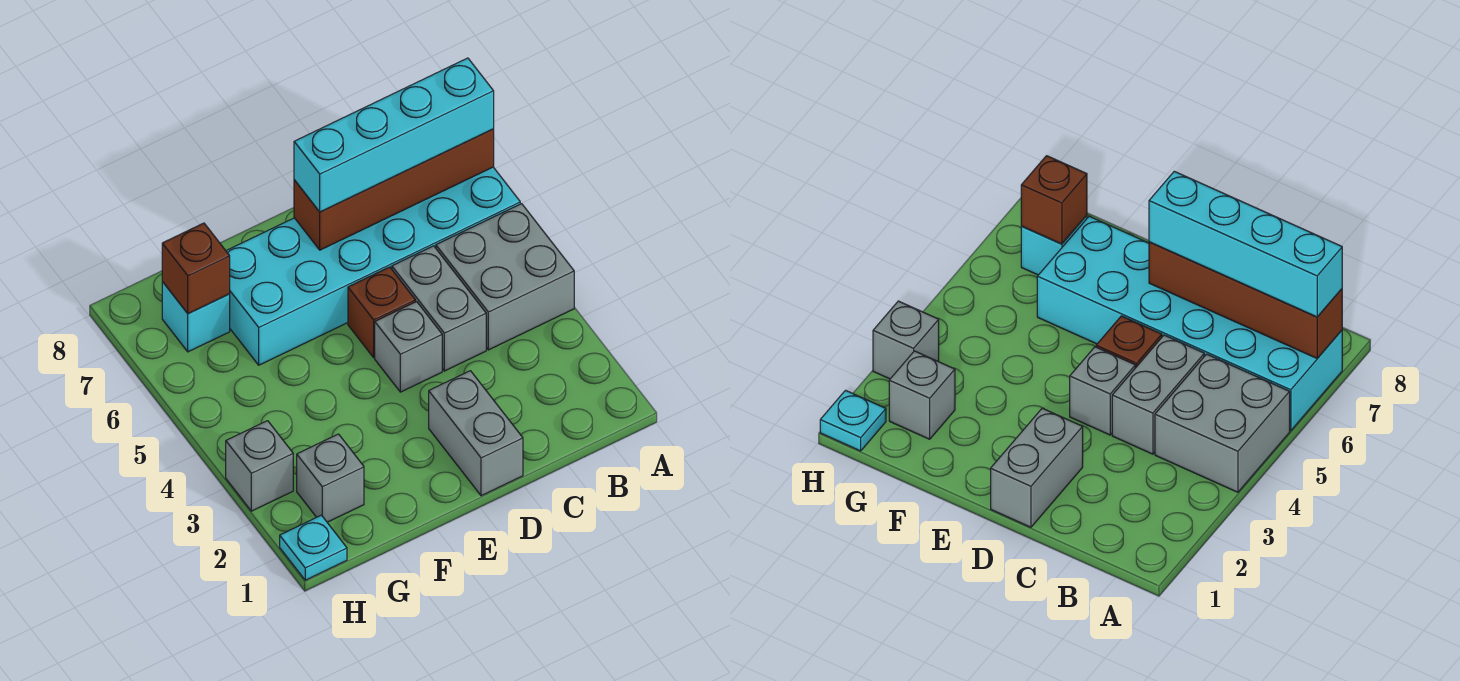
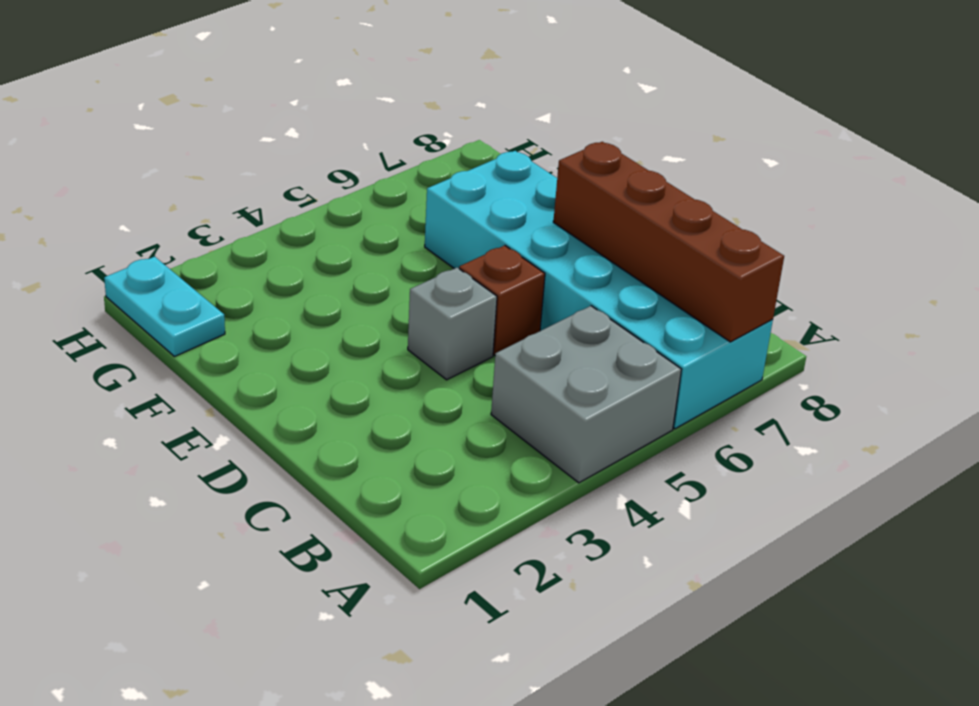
cyan 1x2 plate [104,257,225,357] -> cyan 1x1 plate [280,515,347,580]
none -> grey 1x2 brick [392,246,486,371]
none -> grey 1x2 brick [429,371,523,496]
none -> grey 1x1 brick [297,434,364,522]

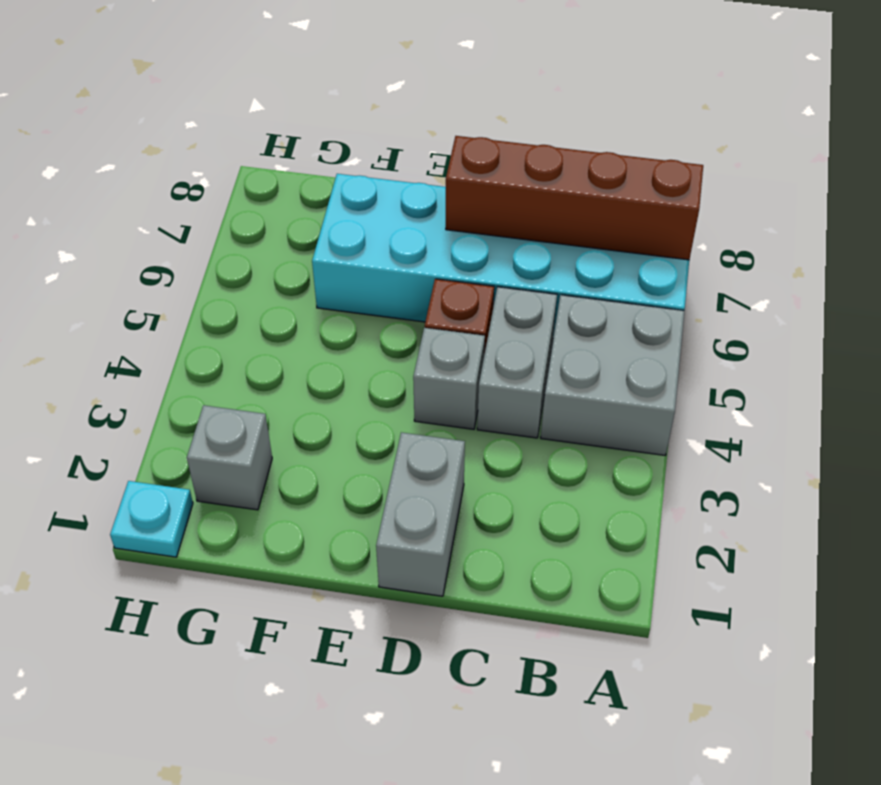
none -> cyan 1x1 brick [162,282,230,352]
none -> grey 1x1 brick [226,421,293,511]
none -> brown 1x1 brick [162,223,230,313]

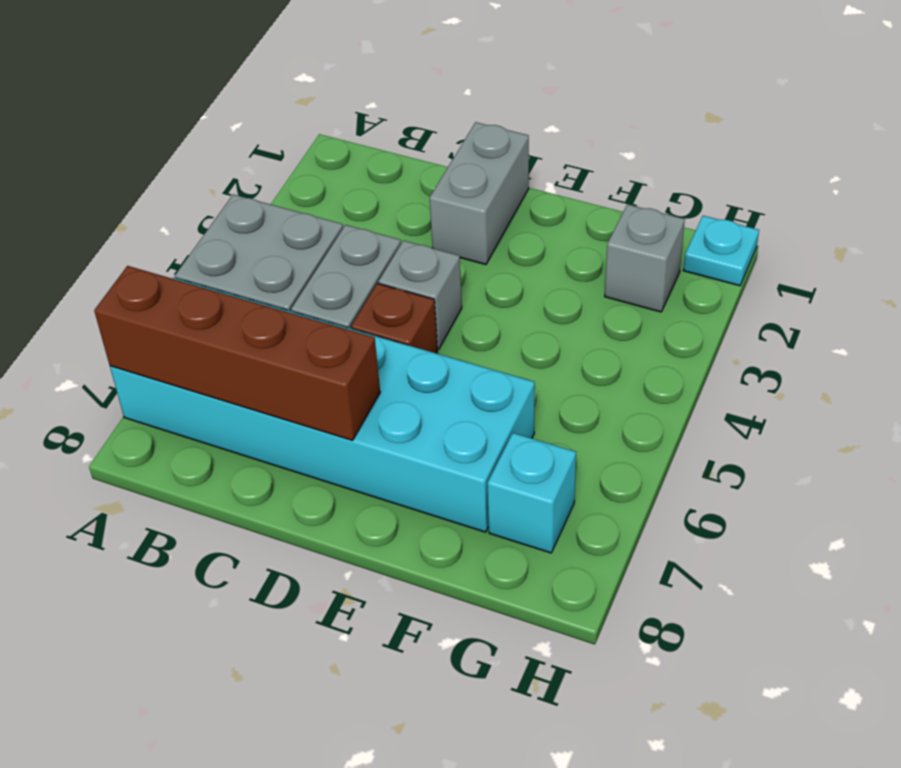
none -> grey 1x1 brick [226,421,293,511]
none -> brown 1x1 brick [162,223,230,313]
none -> cyan 1x4 brick [294,58,494,212]

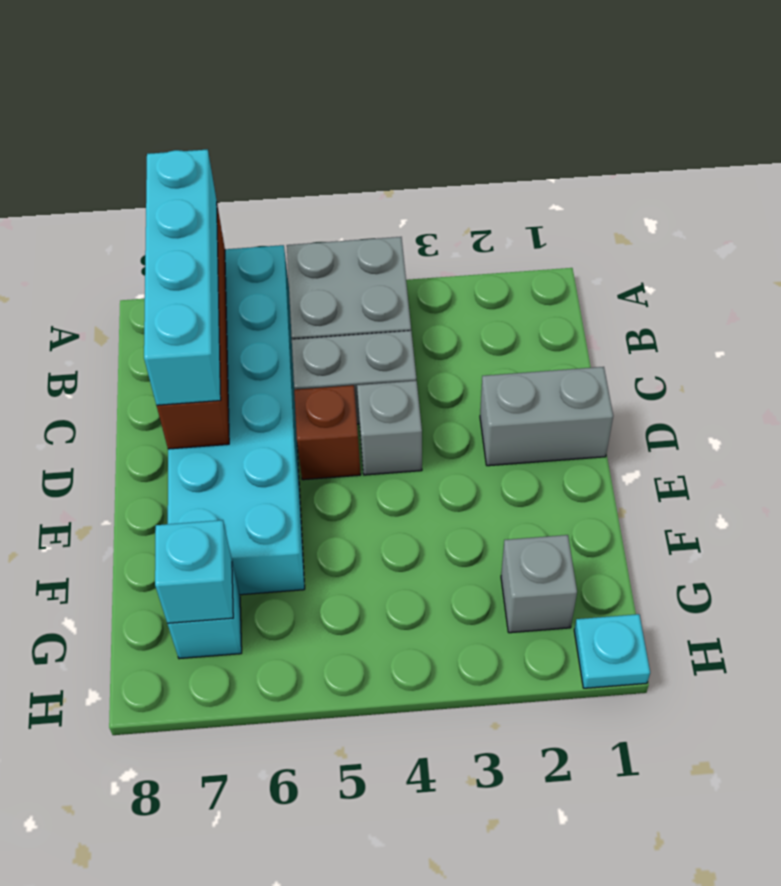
cyan 1x1 brick [155,520,233,623] -> brown 1x1 brick [162,223,230,313]
none -> grey 1x1 brick [226,421,293,511]

